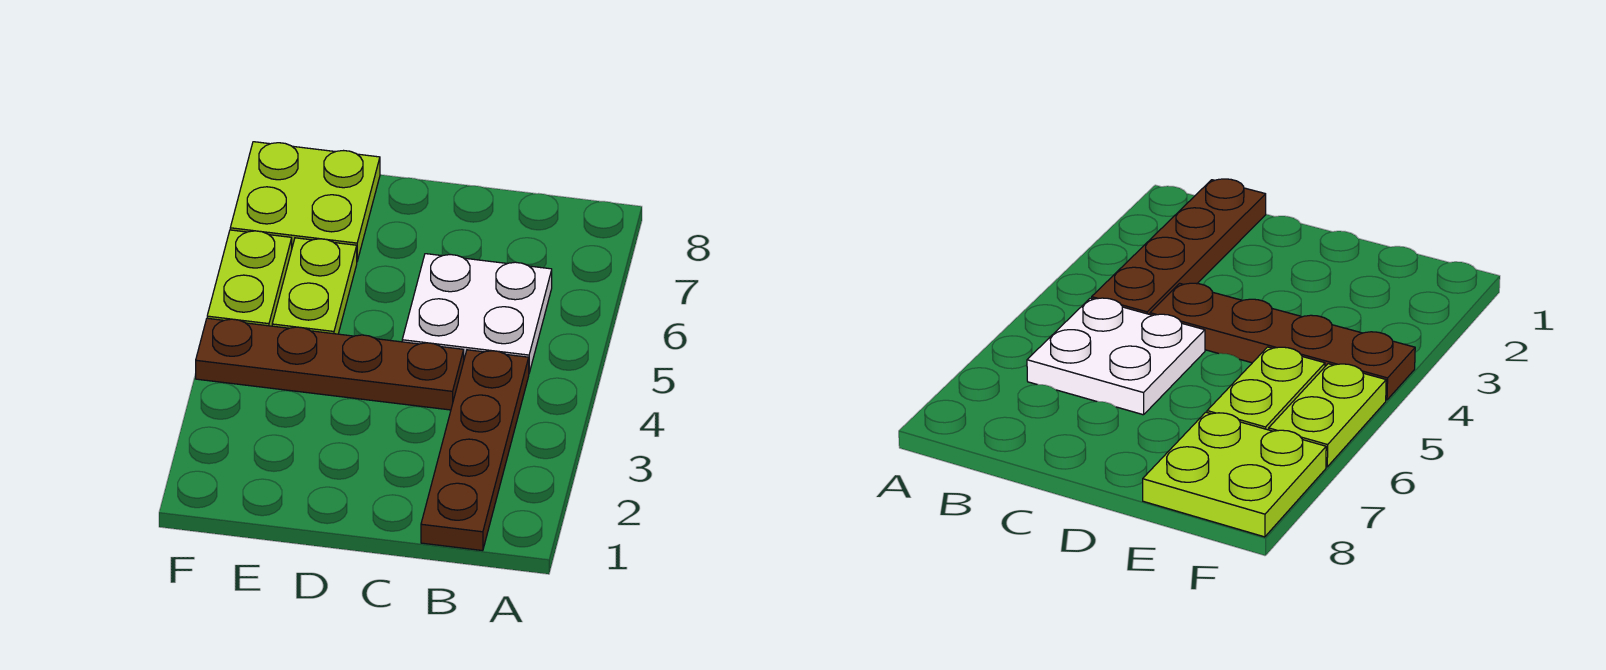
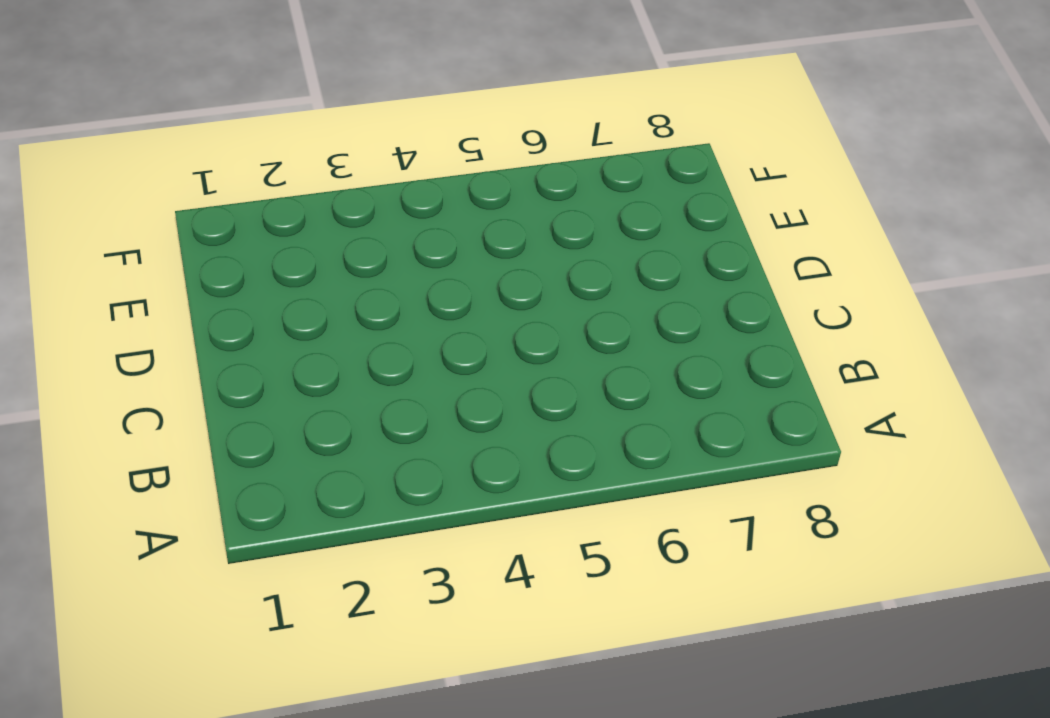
none -> brown 1x4 plate [421,350,529,551]
none -> white 2x2 plate [402,254,552,373]

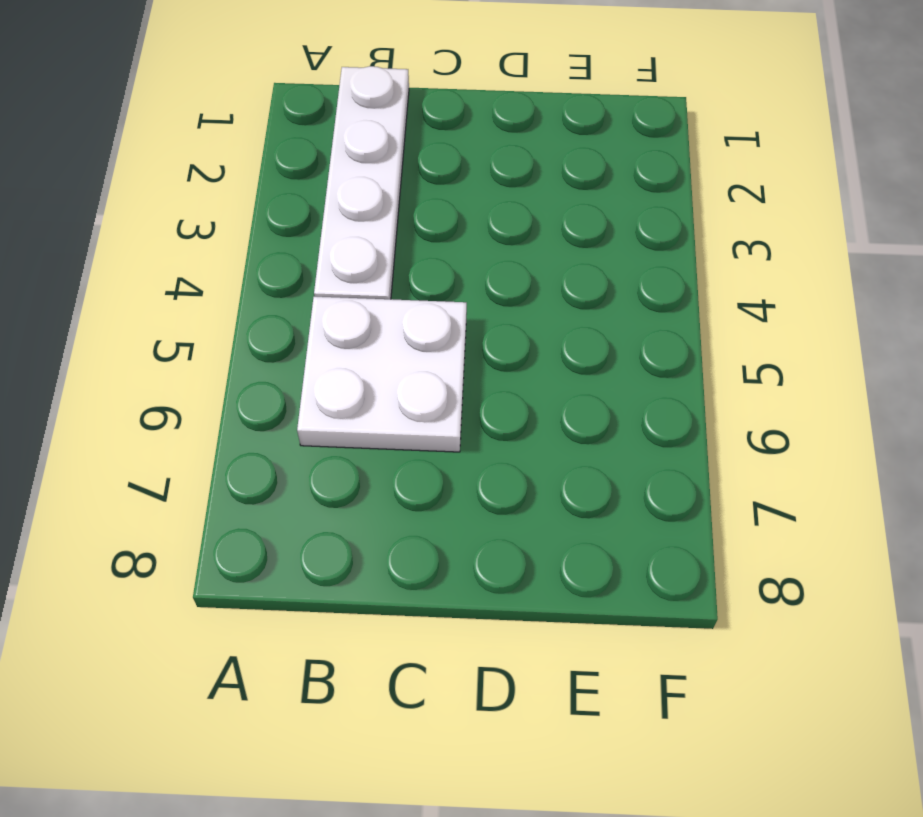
white 1x4 plate [314,66,409,299] -> brown 1x4 plate [421,350,529,551]
none -> brown 1x4 plate [196,318,464,410]
none -> lime 1x2 plate [272,238,357,334]

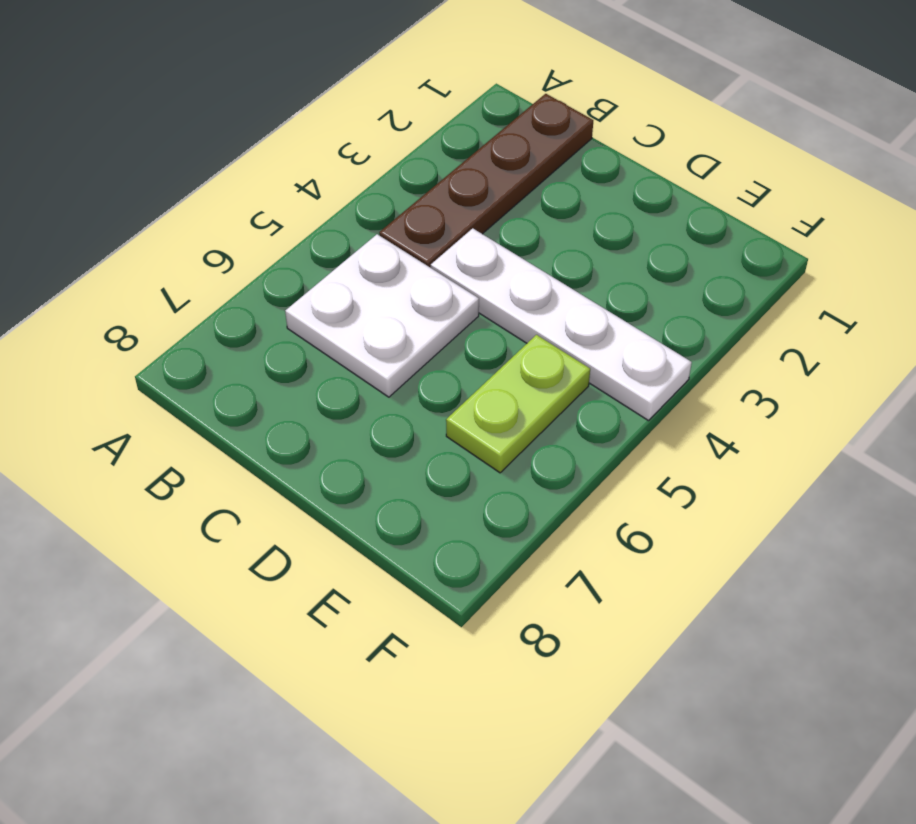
white 1x4 plate [431,228,692,421] -> brown 1x4 plate [196,318,464,410]
none -> lime 2x2 plate [230,142,380,261]
none -> lime 1x2 plate [207,230,292,326]

